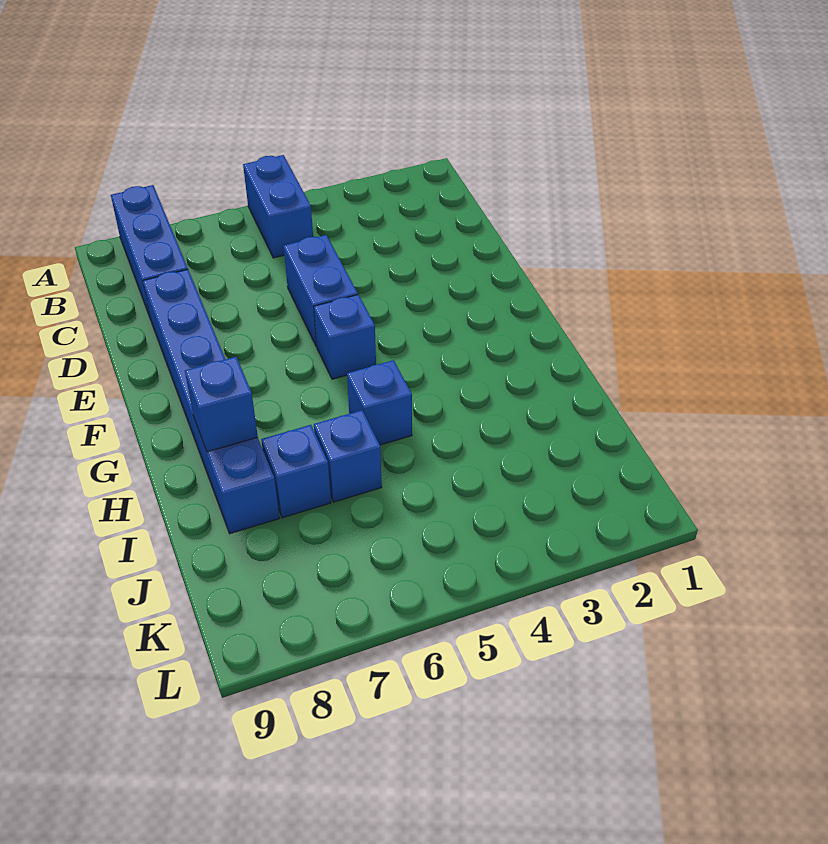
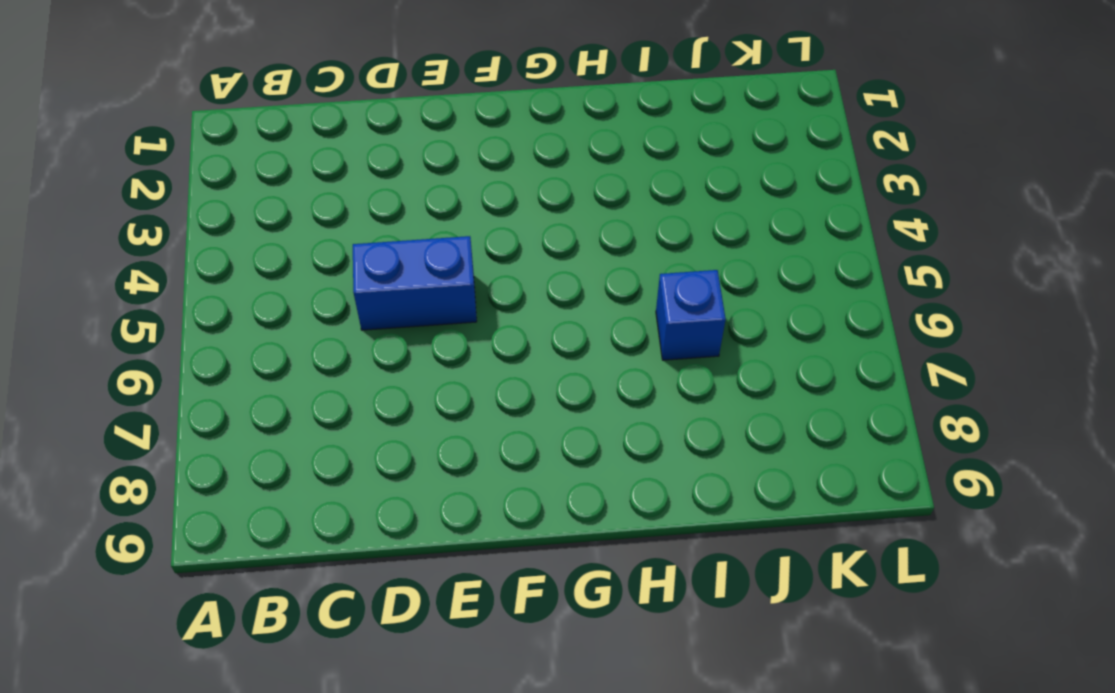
none -> blue 1x2 brick [243,155,313,258]
none -> blue 1x3 brick [111,185,188,320]

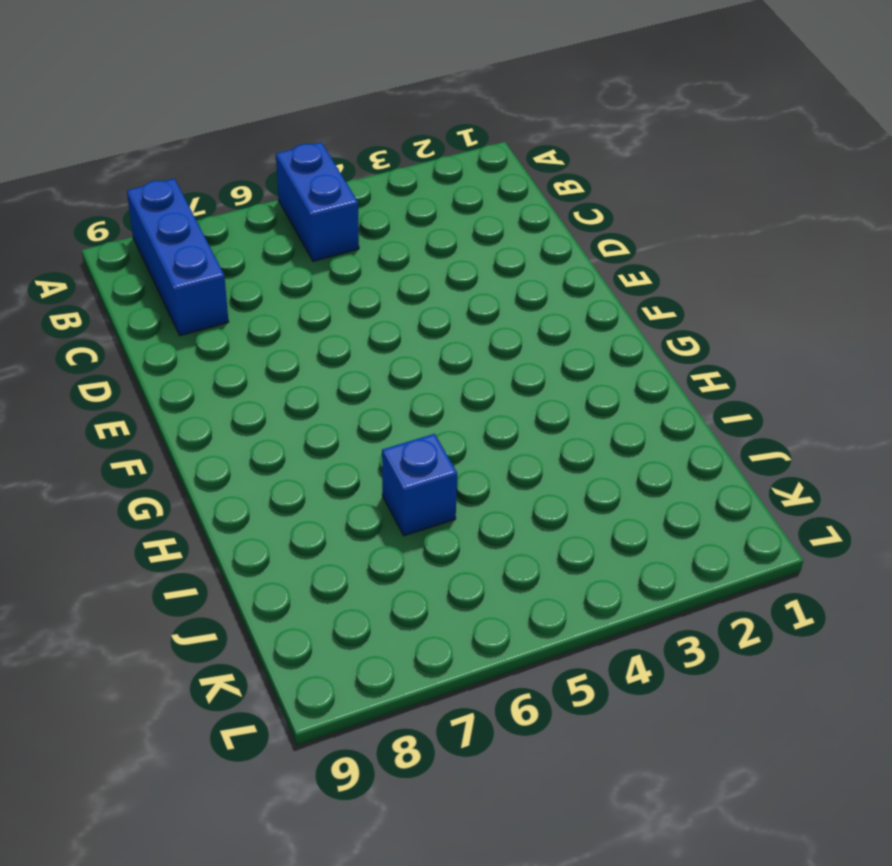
none -> blue 1x2 brick [284,235,358,347]
none -> blue 1x6 brick [143,269,279,534]

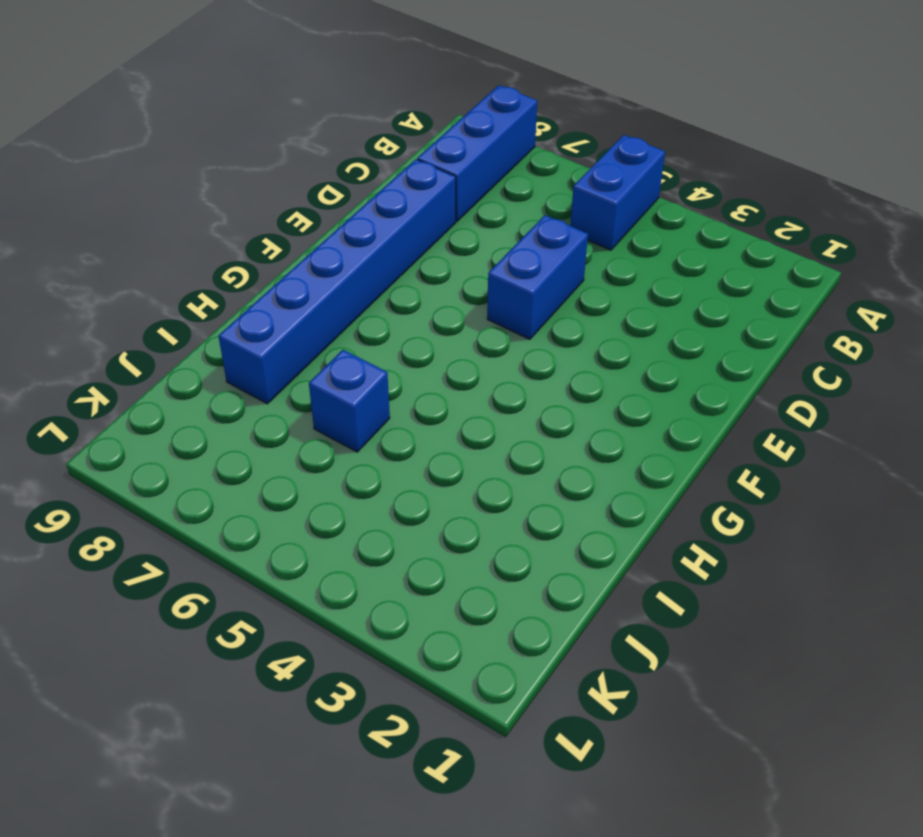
none -> blue 1x1 brick [314,295,376,379]
none -> blue 1x1 brick [347,360,412,445]

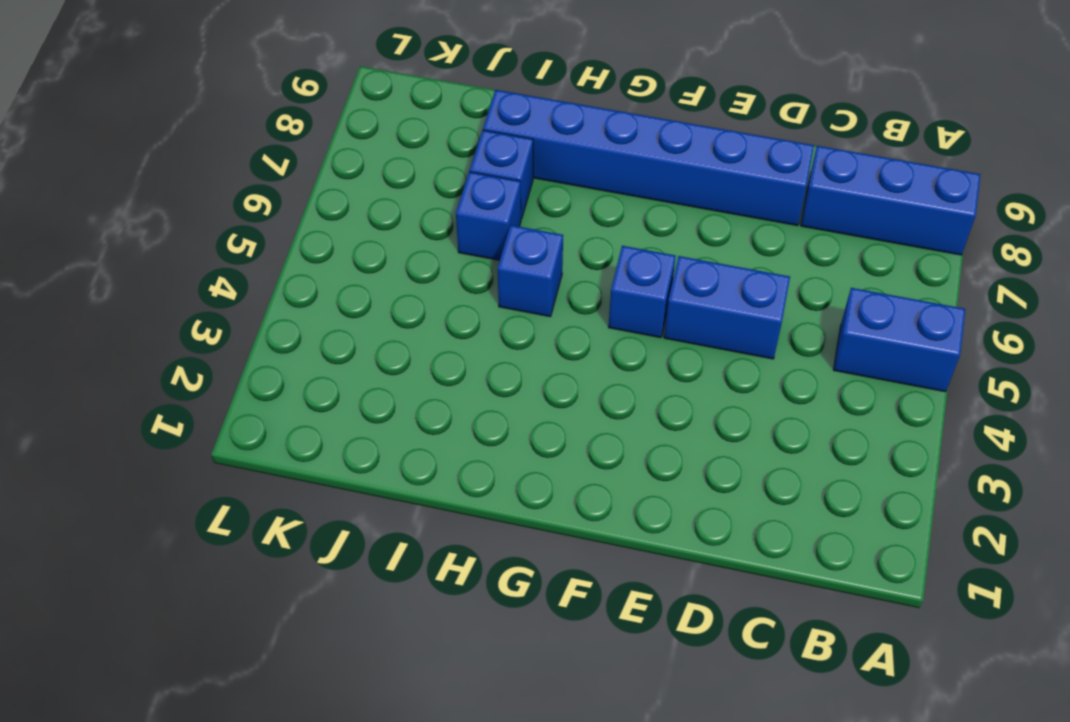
none -> blue 1x1 brick [185,357,258,452]

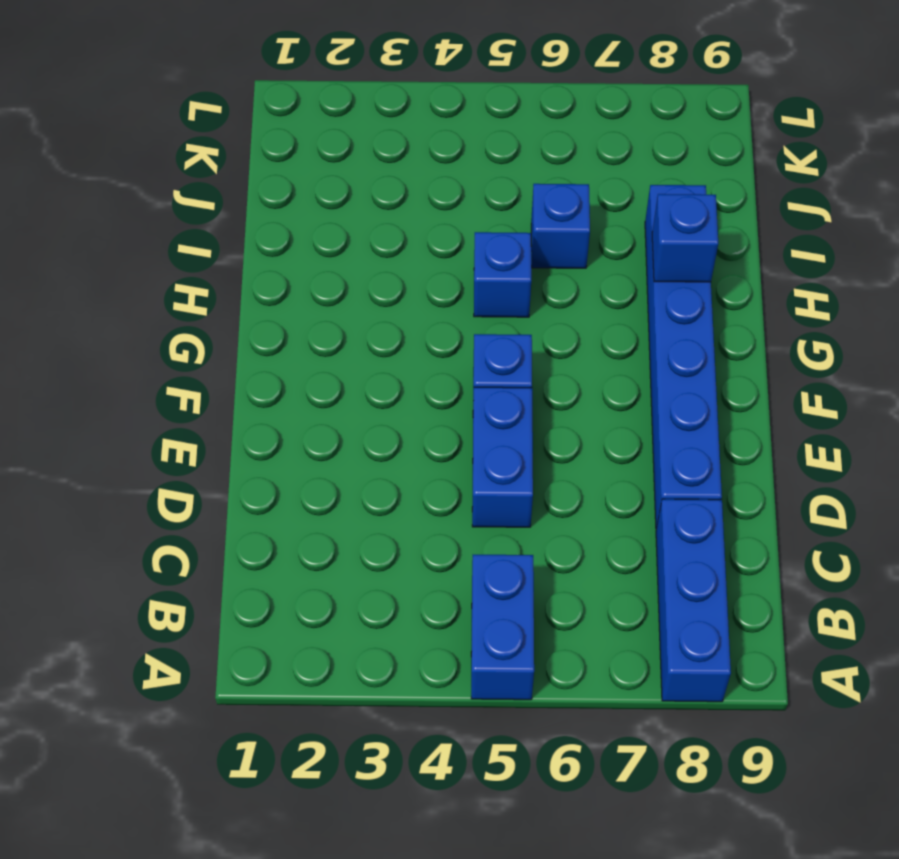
none -> blue 1x1 brick [261,425,331,518]

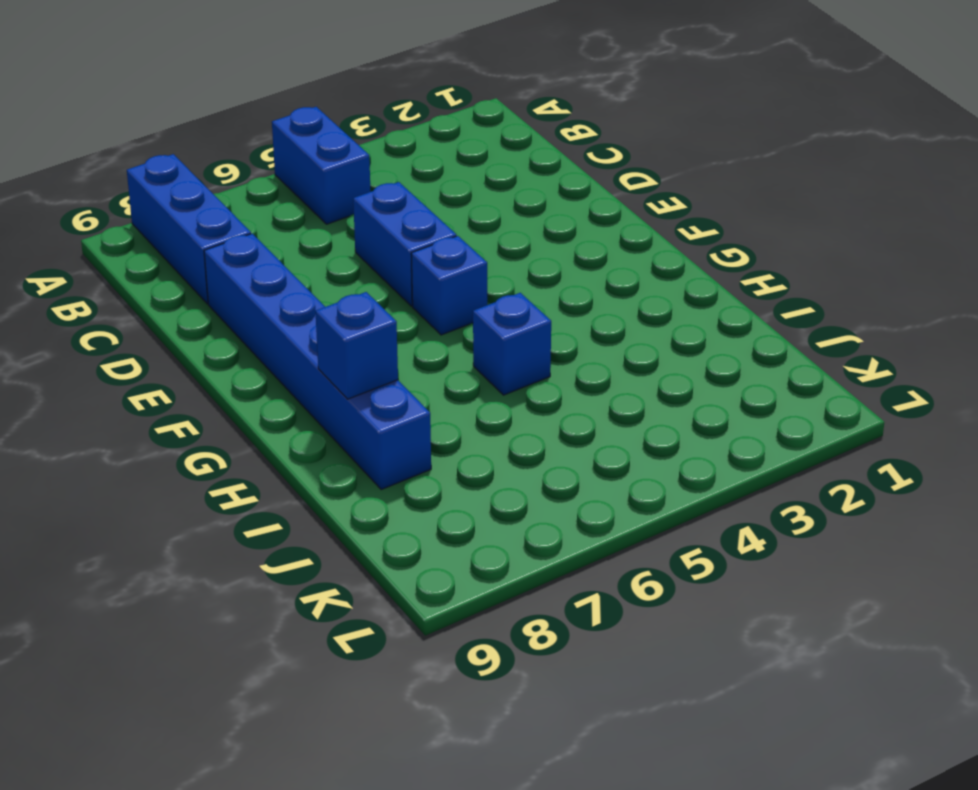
none -> blue 1x1 brick [314,410,382,502]
none -> blue 1x1 brick [261,425,331,518]

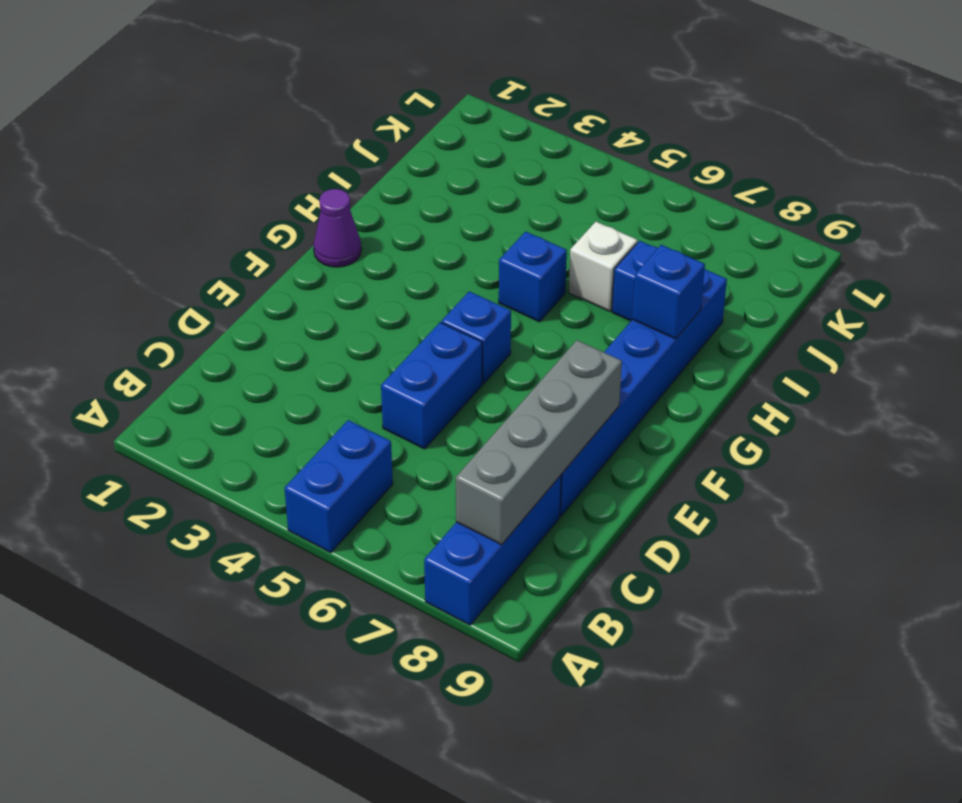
grey 1x4 brick [456,340,622,545] -> none
purple 1x1 cone [313,189,361,267] -> none
white 1x1 brick [569,222,637,311] -> blue 1x1 brick [314,410,382,502]

